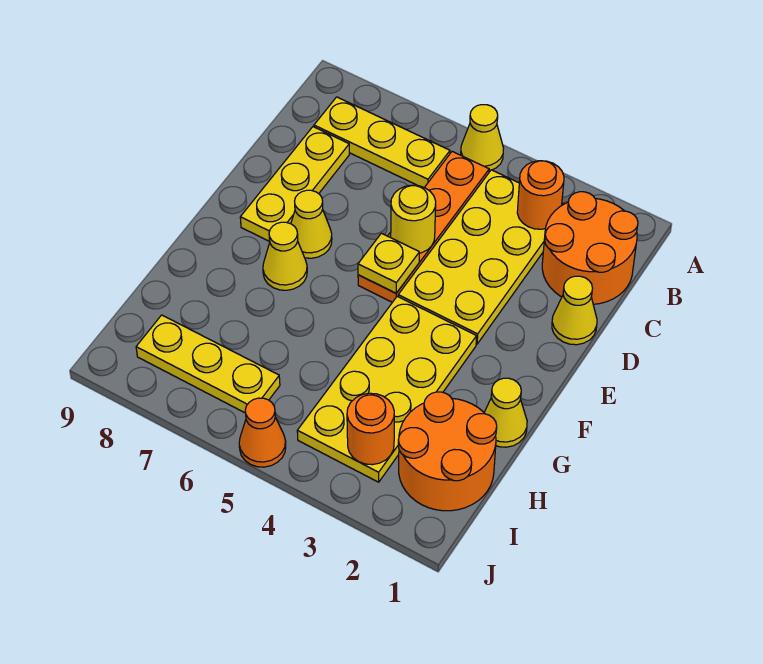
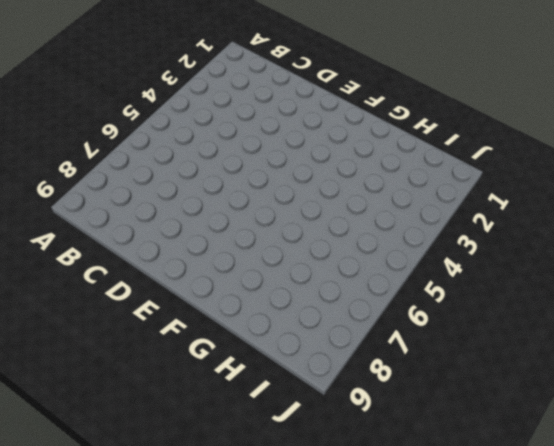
none -> yellow 1x1 cone [461,105,504,171]
none -> orange 2x2 round brick [542,192,638,304]
none -> yellow 2x4 plate [398,170,564,344]

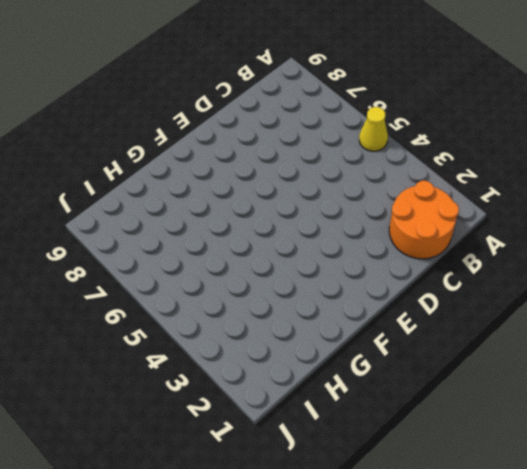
none -> yellow 2x4 plate [398,170,564,344]
none -> orange 1x4 plate [358,152,489,302]
none -> yellow 1x3 plate [314,97,450,187]

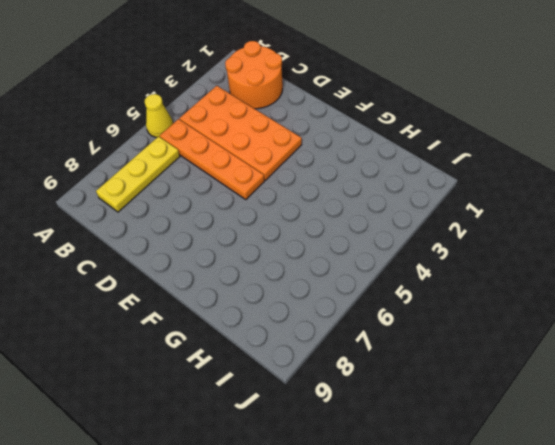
orange 2x4 plate [180,86,302,180] -> yellow 2x4 plate [398,170,564,344]
none -> yellow 1x3 plate [240,127,349,241]
none -> yellow 1x1 cone [552,276,597,345]
none -> yellow 1x1 cone [291,190,332,258]

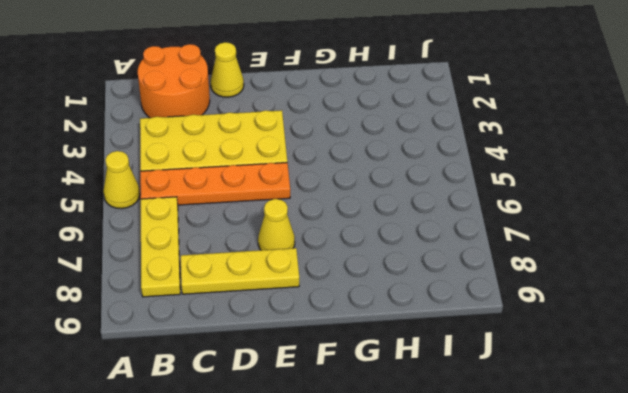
none -> yellow 2x4 plate [297,296,477,482]
none -> yellow 1x1 cone [263,222,307,290]
none -> yellow 1x1 cone [484,378,527,447]

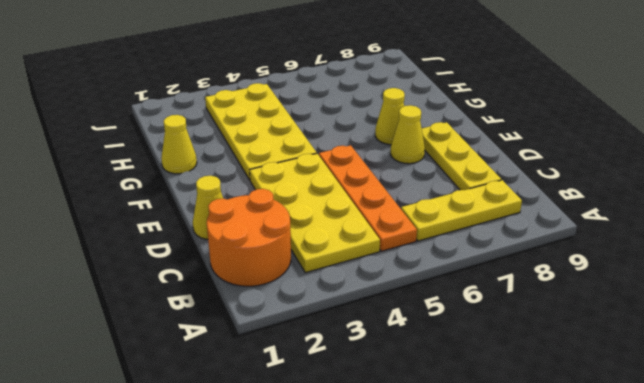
none -> yellow 1x1 cone [461,105,504,171]
none -> orange 2x2 round brick [398,392,497,511]
none -> yellow 1x3 plate [136,315,280,413]

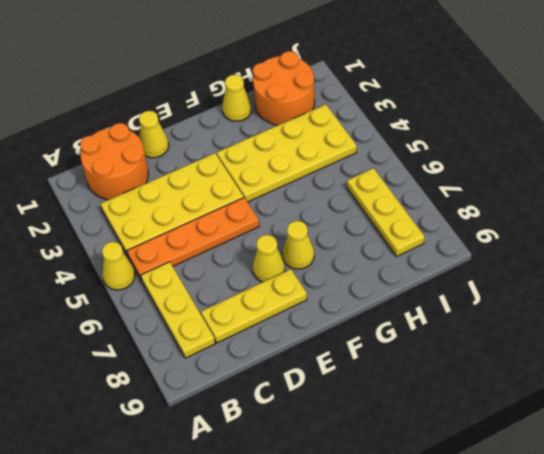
none -> orange 1x1 cone [239,398,286,467]
none -> orange 1x1 round brick [517,161,564,229]
none -> yellow 1x1 round brick [391,185,436,253]

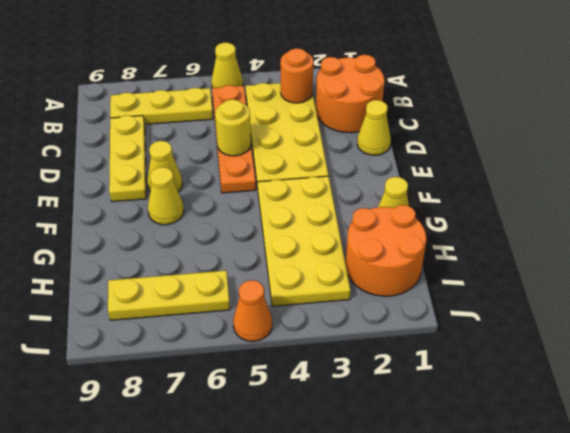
none -> yellow 1x1 plate [358,233,419,293]
none -> orange 1x1 round brick [347,393,394,465]

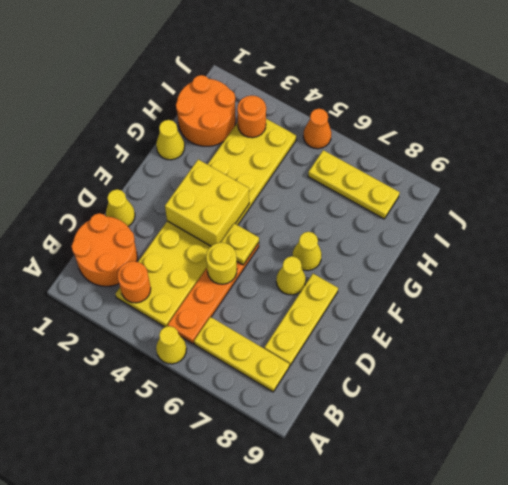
yellow 2x2 brick [165,159,249,246] -> none

